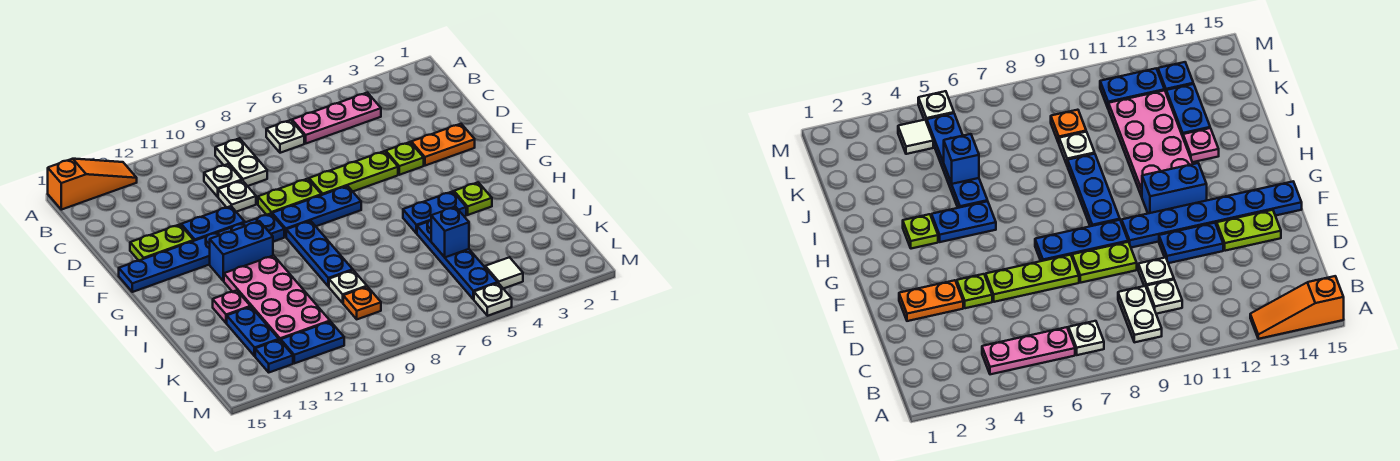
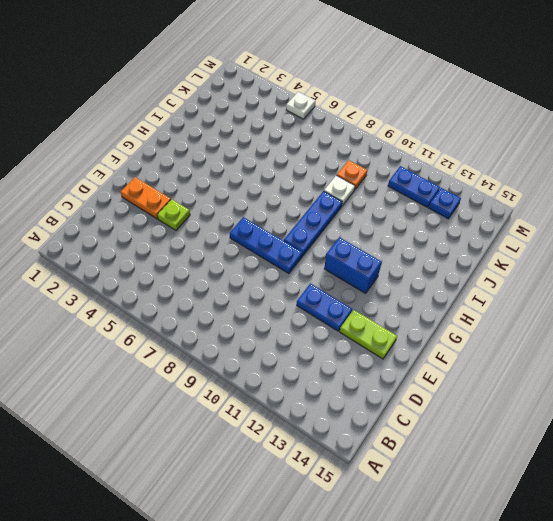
none -> orange 1x3 slope [48,159,137,210]
none -> pink 1x3 plate [292,93,381,143]
none -> white 1x1 plate [266,120,304,153]

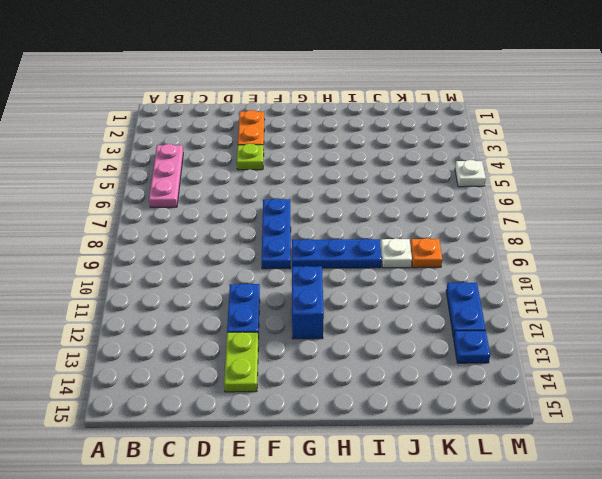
none -> orange 1x3 slope [48,159,137,210]
none -> white 1x1 plate [266,120,304,153]
none -> white 1x2 plate [215,138,267,186]

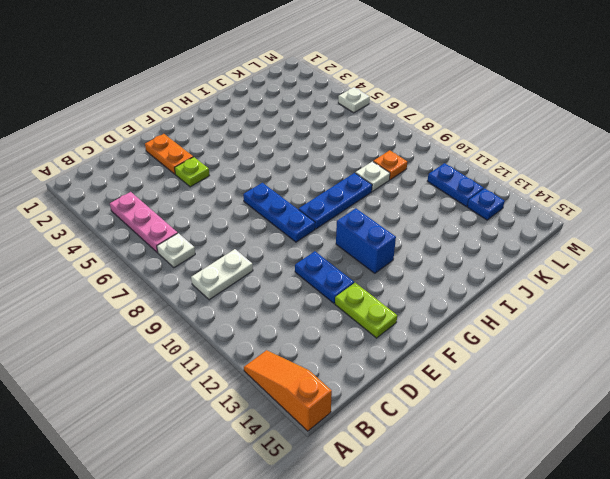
none -> white 1x1 plate [204,164,242,197]
none -> white 1x1 plate [218,180,256,212]
none -> lime 1x3 plate [309,151,398,195]

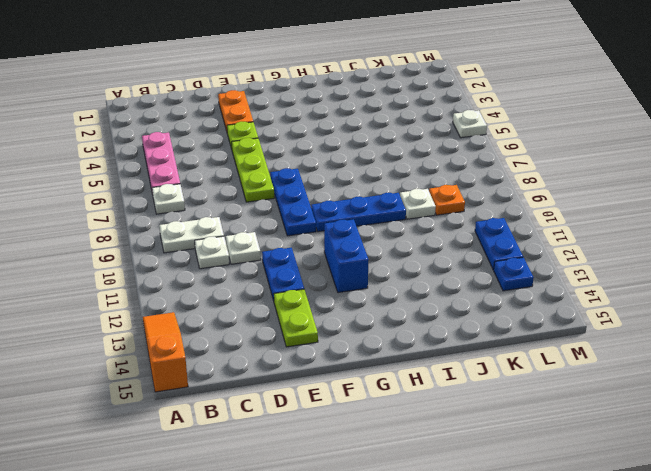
none -> lime 1x2 plate [258,179,321,215]
none -> blue 1x6 plate [119,213,284,292]
none -> lime 1x1 plate [454,182,492,215]

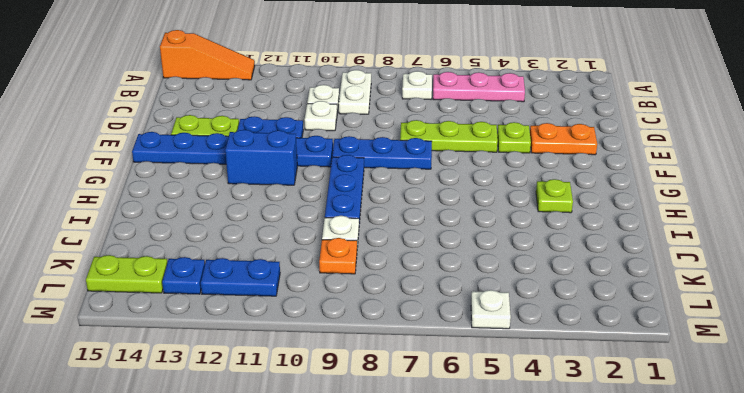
lime 1x2 plate [86,255,167,293] -> lime 1x2 plate moved to [258,179,321,215]
none -> blue 1x2 plate [403,191,466,233]
none -> pink 2x4 plate [224,256,330,341]
none -> blue 1x4 plate [417,220,498,299]

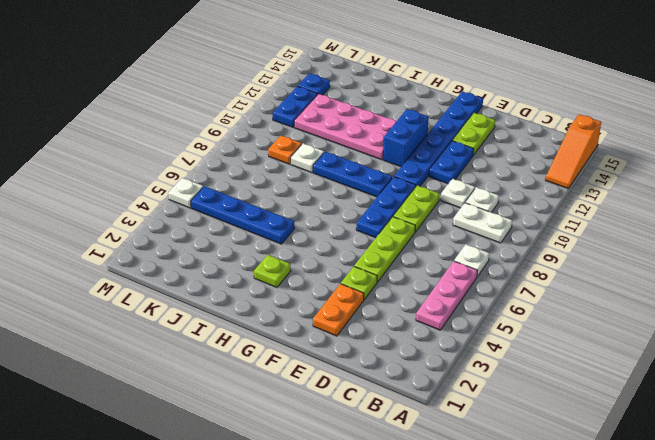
none -> blue 1x2 plate [403,191,466,233]
none -> pink 1x1 plate [213,290,250,323]
none -> blue 1x2 plate [227,307,279,356]

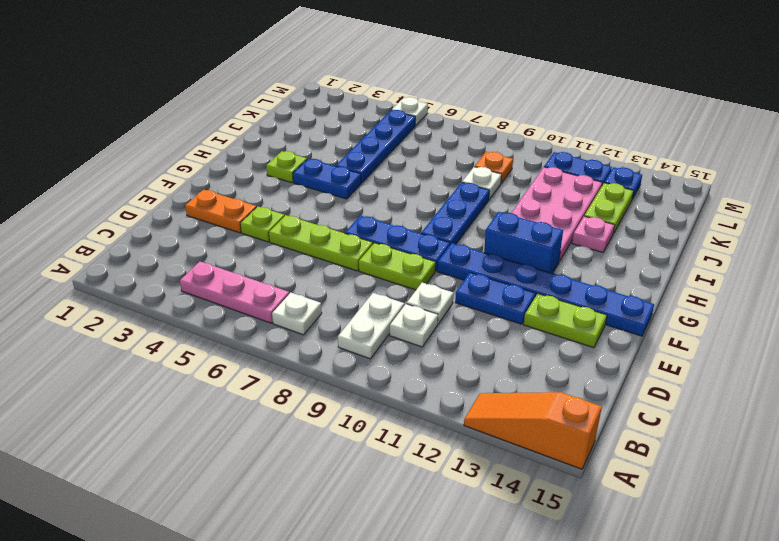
lime 1x2 plate [584,183,633,234] -> blue 1x2 plate [227,307,279,356]
none -> white 1x1 tile [485,257,523,289]
none -> blue 1x1 brick [431,207,469,257]

